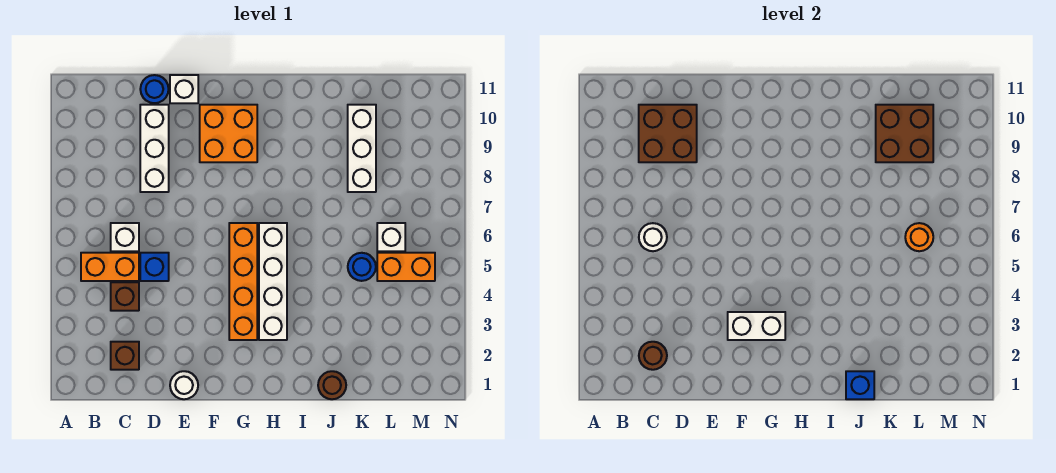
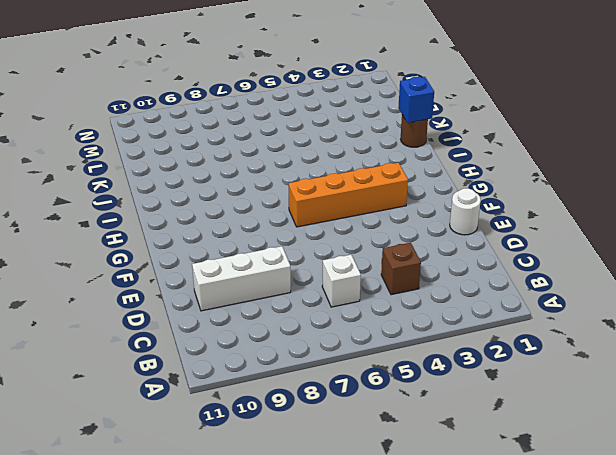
none -> orange 1x2 brick [81,253,139,281]
none -> brown 1x1 brick [111,342,139,370]
none -> blue 1x1 brick [140,253,169,281]

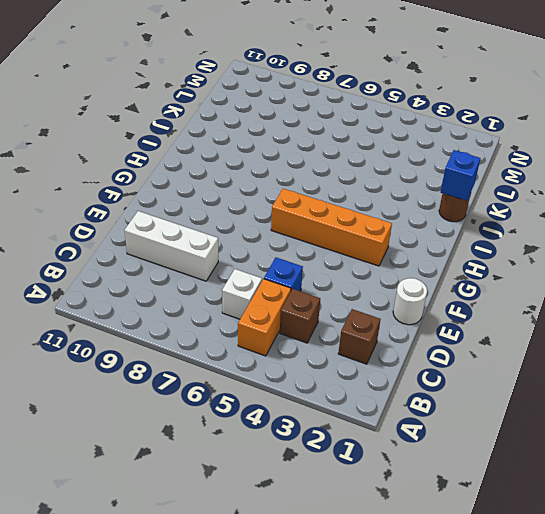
none -> blue 1x1 round brick [140,75,169,103]
none -> white 1x1 brick [170,75,198,103]
none -> orange 2x2 brick [200,105,257,162]

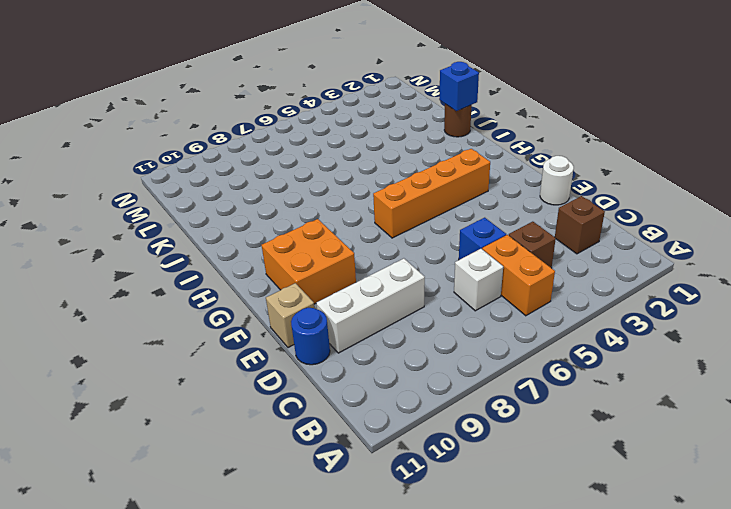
tan 1x1 brick [266,283,314,348] -> white 1x1 brick [170,75,198,103]
none -> white 1x4 brick [259,223,287,340]
none -> blue 1x1 round brick [348,253,376,281]
none -> white 1x3 brick [348,105,376,192]

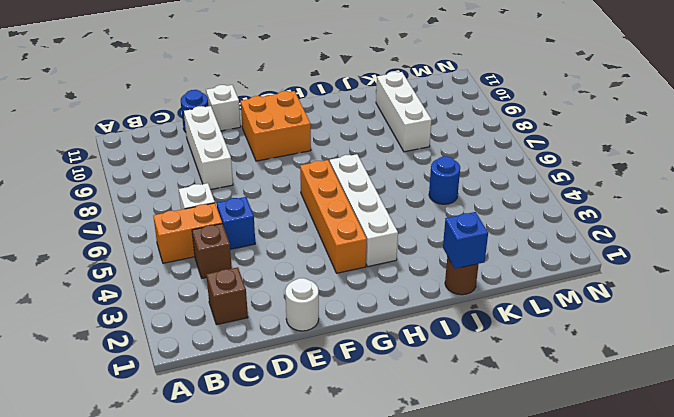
none -> orange 1x2 brick [377,253,435,281]
none -> white 1x1 brick [377,223,405,251]
none -> brown 1x1 round brick [639,342,667,370]

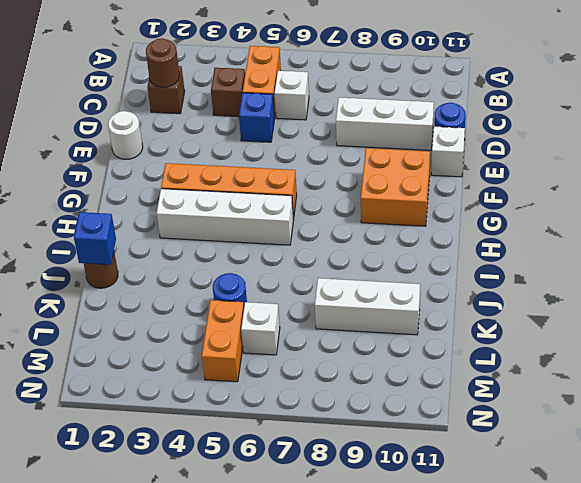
none -> white 1x1 round brick [639,223,667,251]
none -> brown 2x2 brick [639,105,697,162]
none -> white 1x2 brick [728,312,785,340]

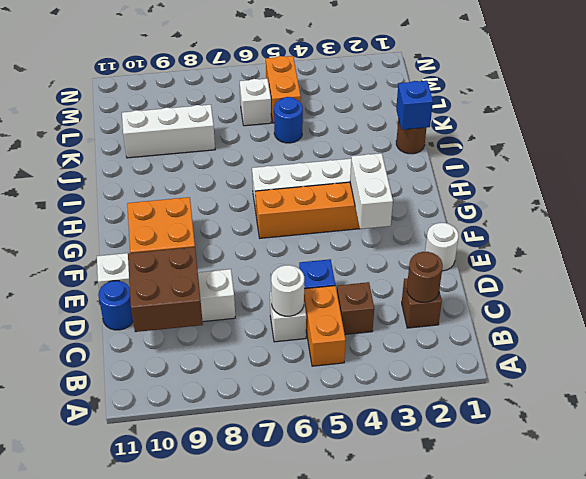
none -> brown 2x2 brick [876,105,933,162]
none -> orange 1x1 round brick [905,223,933,251]

